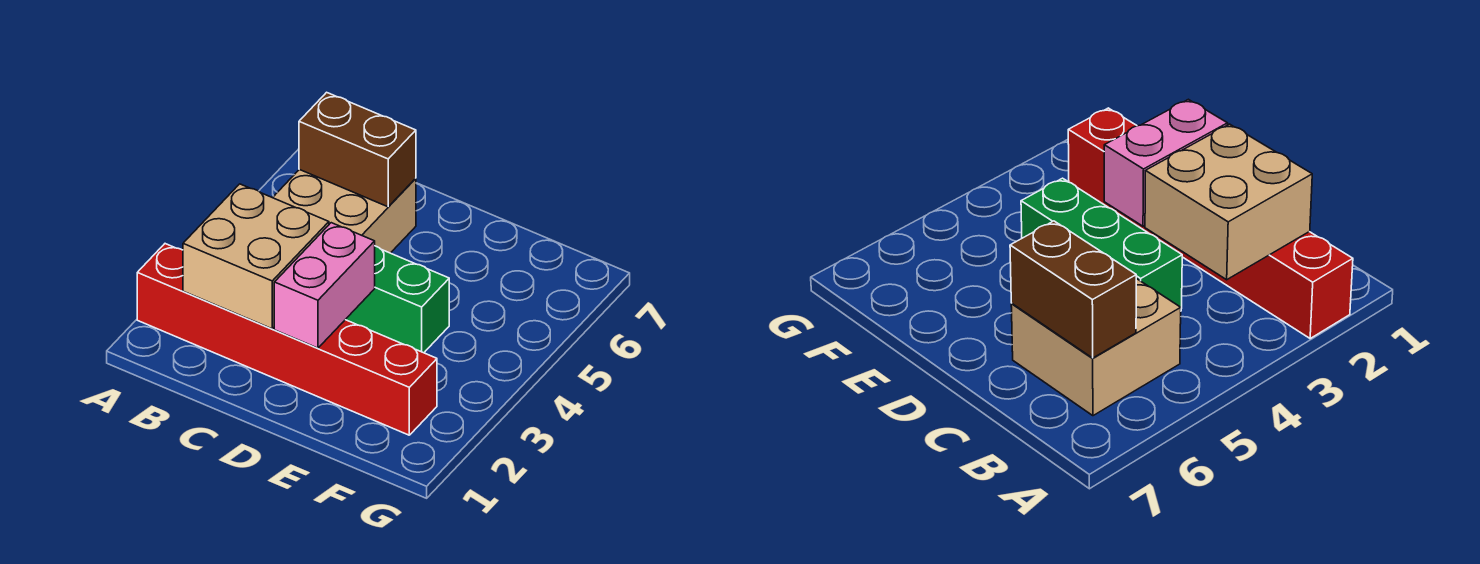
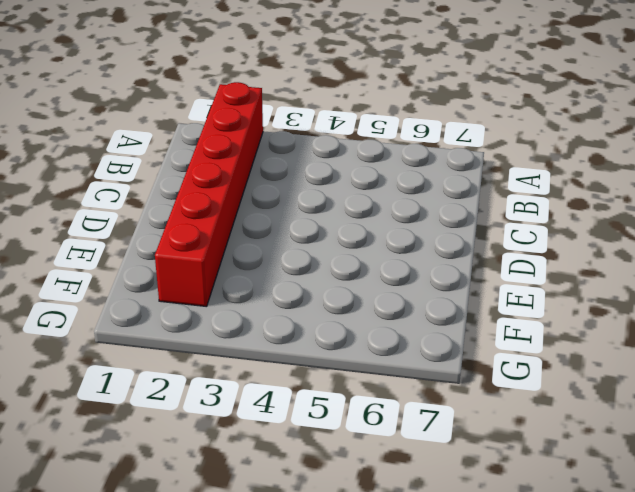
none -> tan 2x2 brick [273,169,416,253]
none -> green 1x3 brick [345,246,449,353]

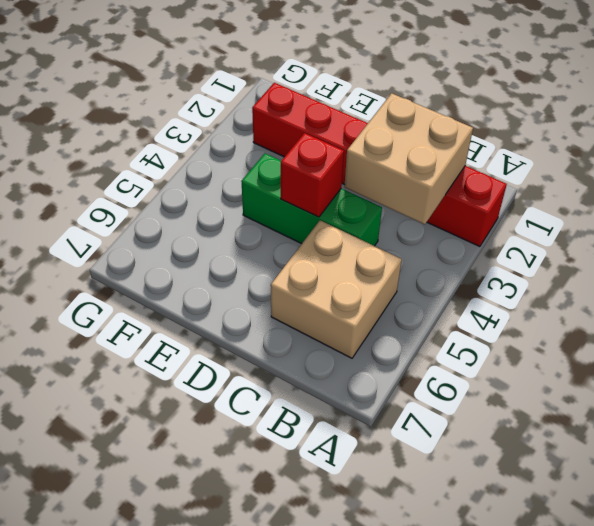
red 1x1 brick [281,133,344,217] -> none
none -> brown 1x2 brick [299,92,416,207]
none -> pink 1x2 brick [274,223,375,348]

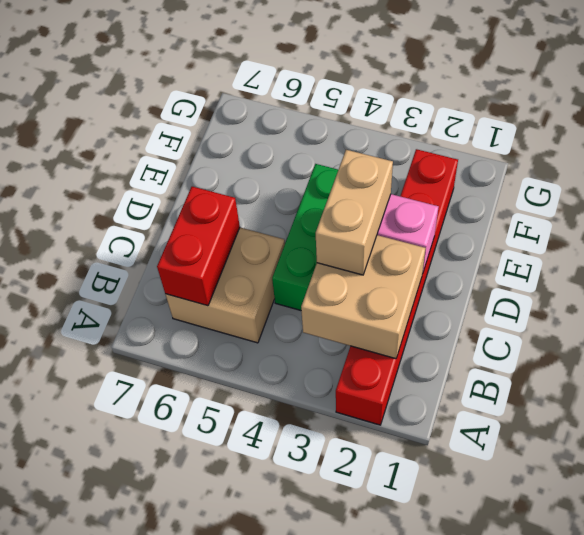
red 1x2 brick [157,187,240,306] -> brown 1x2 brick [299,92,416,207]
tan 1x2 brick [316,150,393,275] -> none

